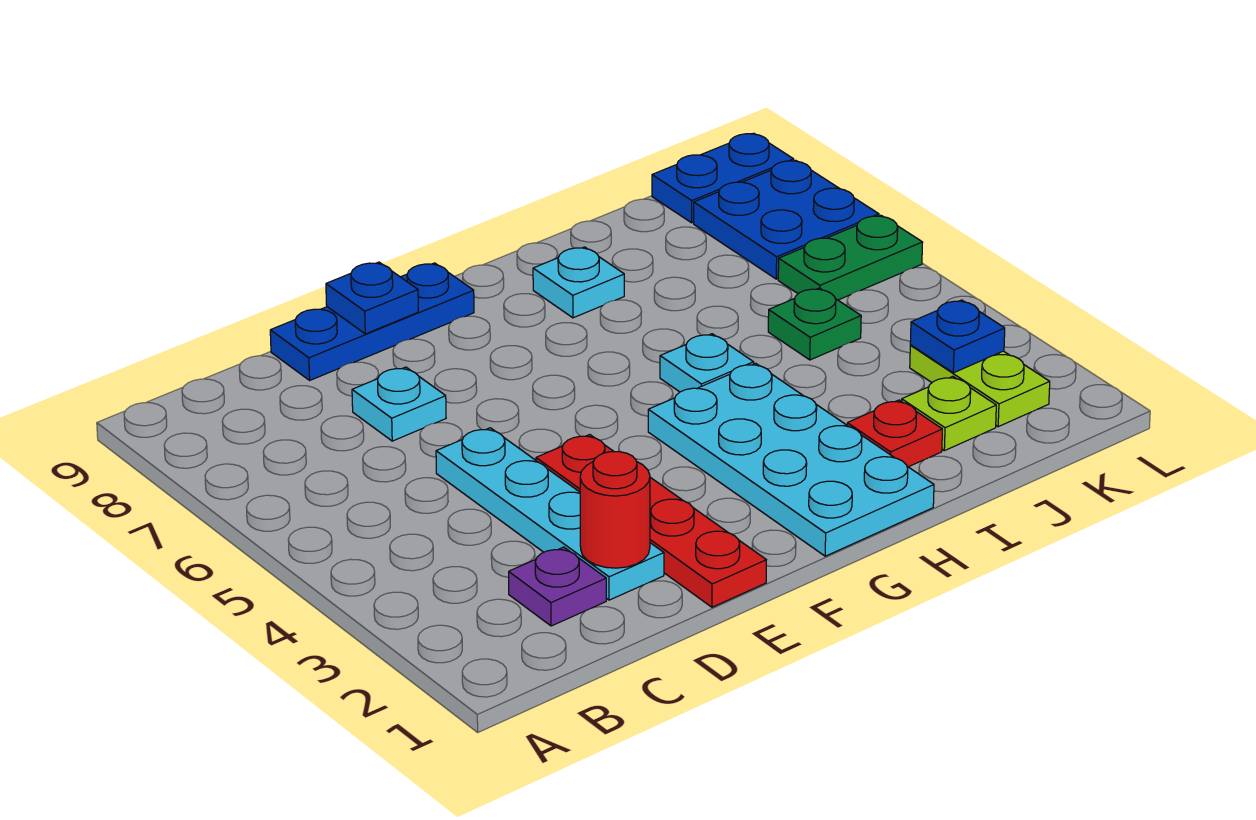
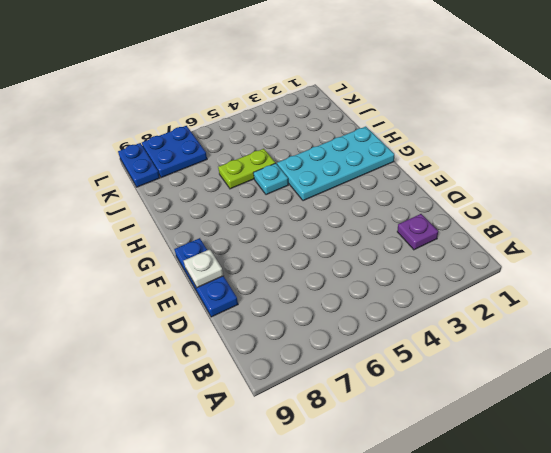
white 1x1 plate [184,249,224,288] -> blue 1x1 plate [326,262,418,334]
lime 1x2 plate [218,149,275,189] -> lime 1x2 plate moved to [910,345,1050,427]
none -> cyan 1x4 plate [436,428,664,600]
none -> cyan 1x1 plate [352,367,446,441]
none -> red 1x4 plate [536,435,766,607]

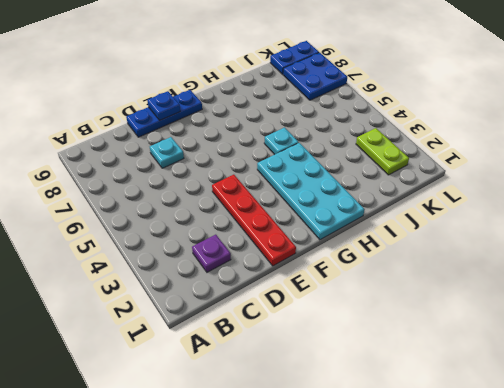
none -> cyan 1x4 plate [436,428,664,600]
none -> cyan 1x1 plate [533,247,624,318]
none -> red 1x1 plate [847,400,942,467]

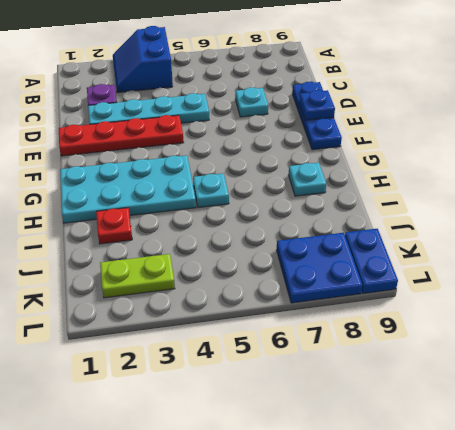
blue 2x2 slope [113,26,173,93] -> none
none -> lime 1x1 plate [902,376,996,451]
none -> green 1x1 plate [768,288,861,360]
none -> green 1x2 plate [778,215,923,300]

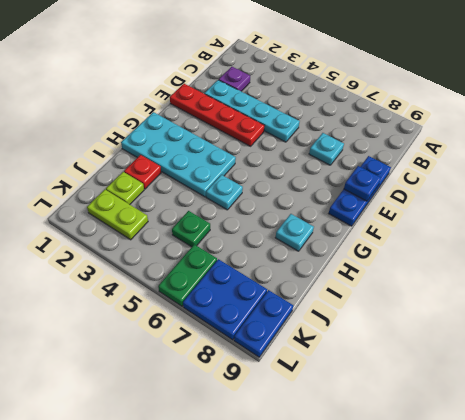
none -> red 1x1 round brick [580,452,650,568]
none -> blue 1x1 plate [910,300,1005,373]

